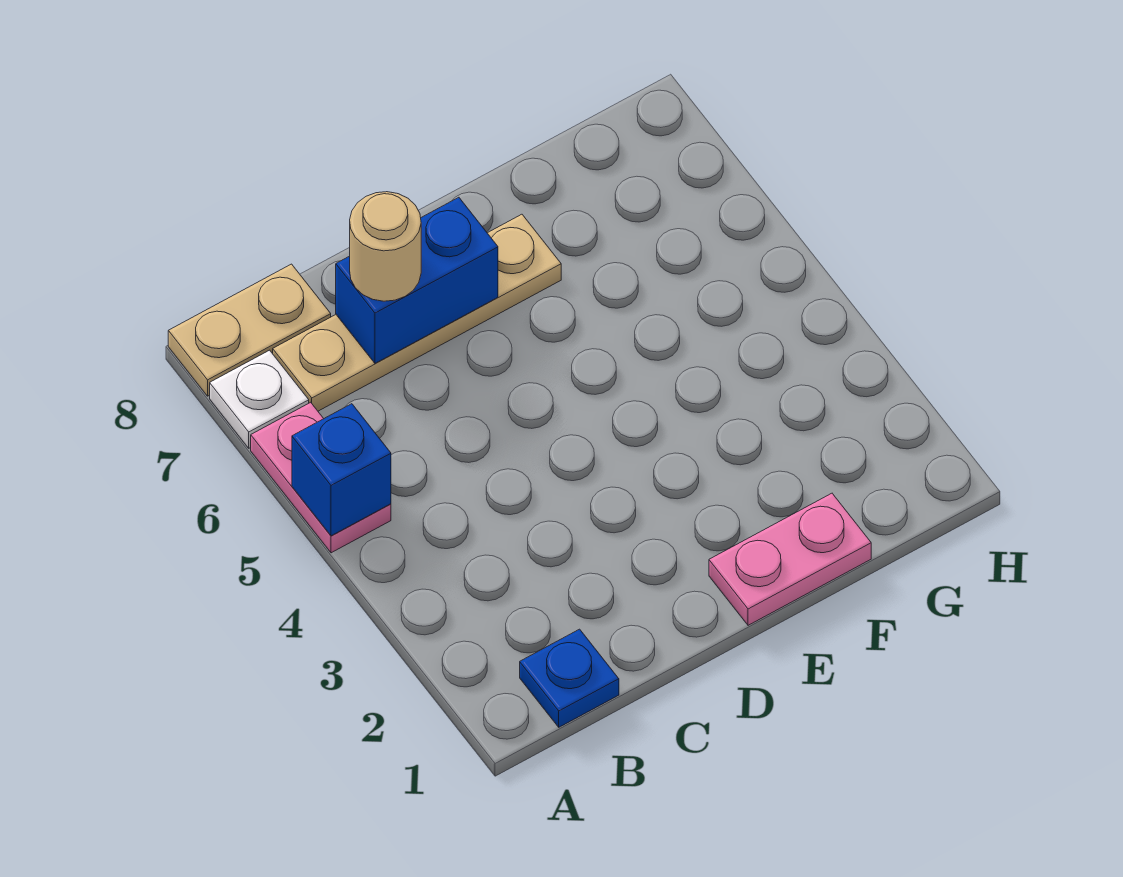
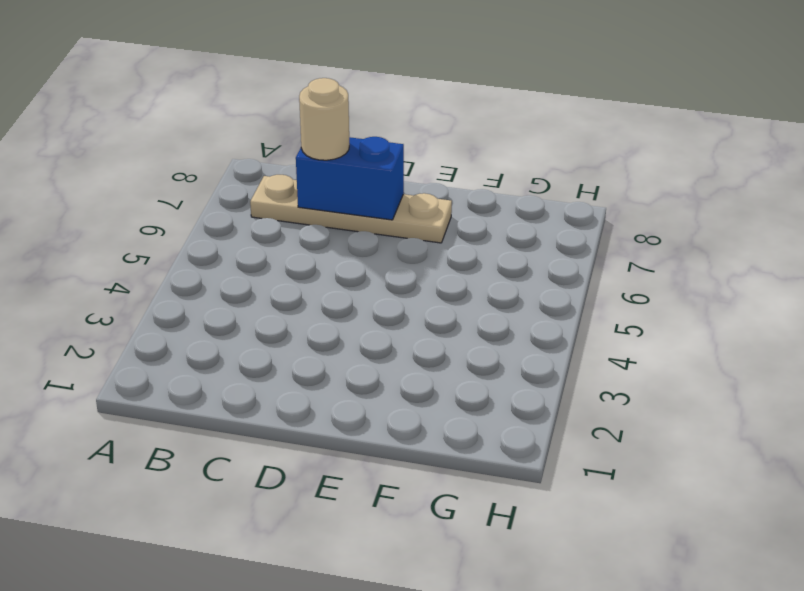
none -> pink 1x2 plate [251,402,391,553]
none -> white 1x1 plate [210,350,309,448]

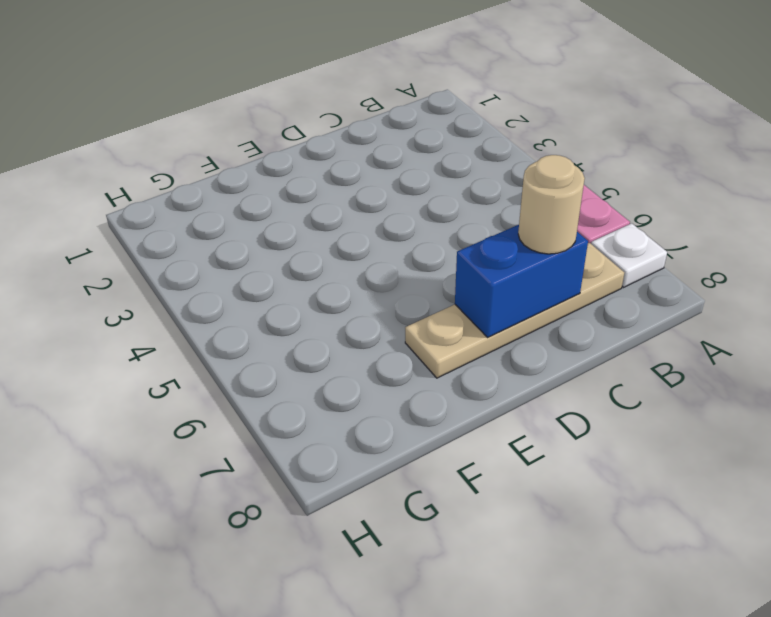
none -> tan 1x2 plate [168,264,331,396]
none -> blue 1x1 plate [520,629,619,727]

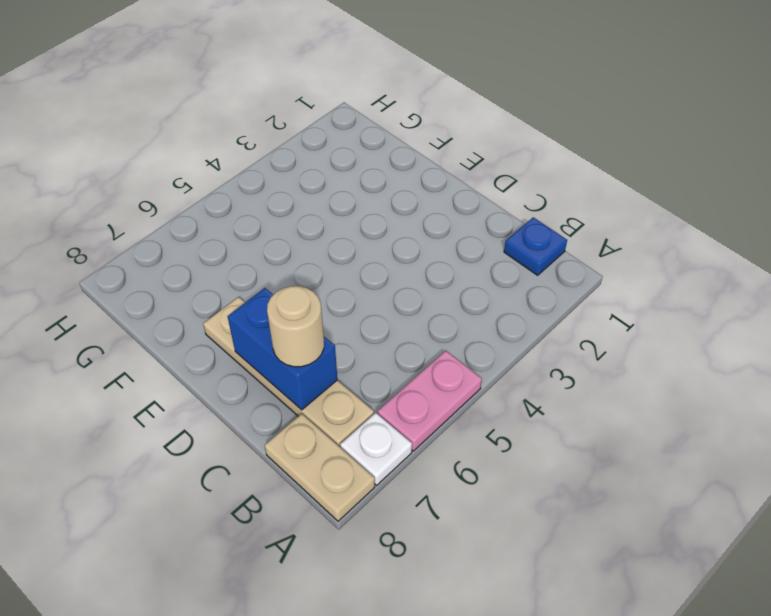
none -> pink 1x2 plate [709,493,871,625]
none -> blue 1x1 brick [292,404,391,536]

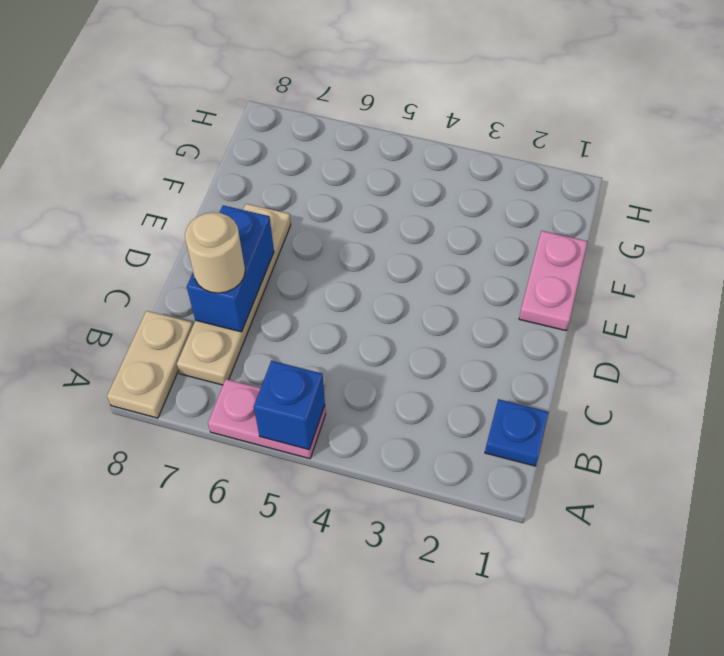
none -> white 1x1 plate [210,350,309,448]

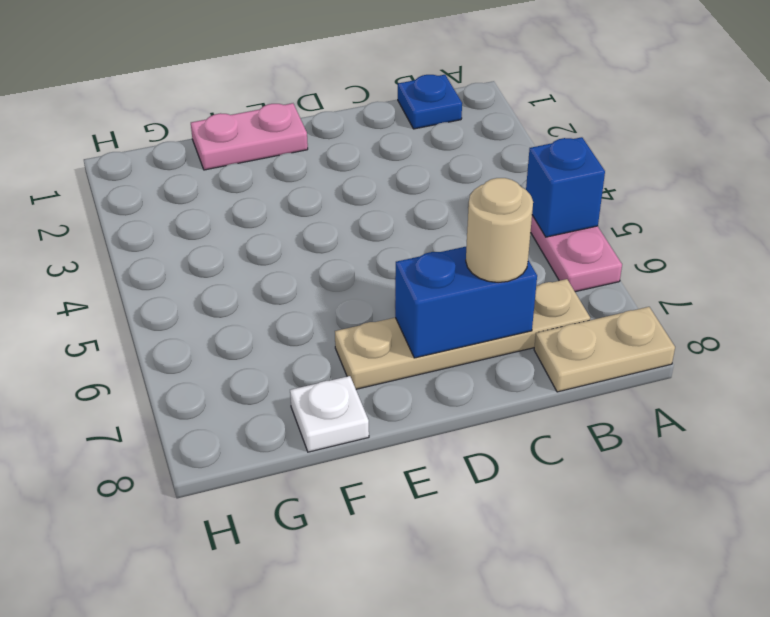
white 1x1 plate [290,376,369,452] -> white 1x1 plate moved to [210,350,309,448]

